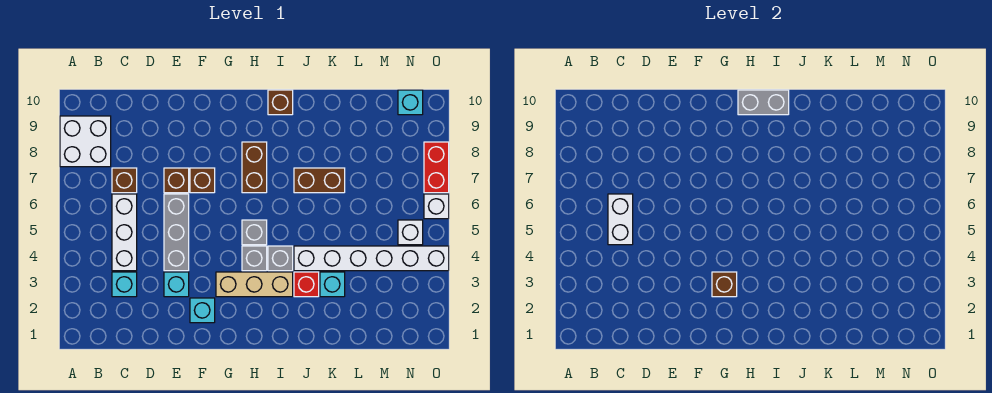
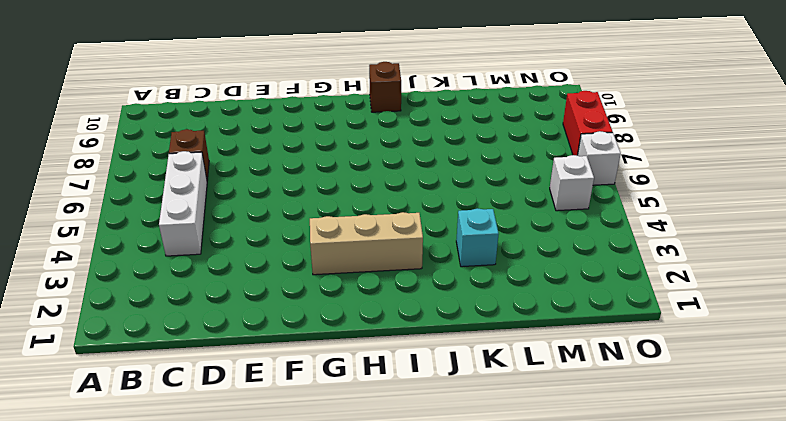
none -> white 2x2 brick [60,116,111,167]
none -> cyan 1x1 brick [112,272,137,297]
none -> cyan 1x1 brick [164,272,189,297]

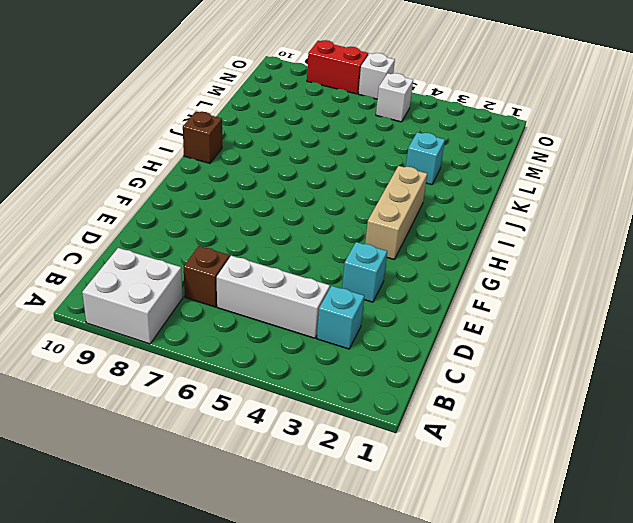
none -> grey 1x3 brick [164,194,189,271]
none -> brown 1x1 brick [164,168,189,193]
none -> cyan 1x1 brick [190,298,215,323]

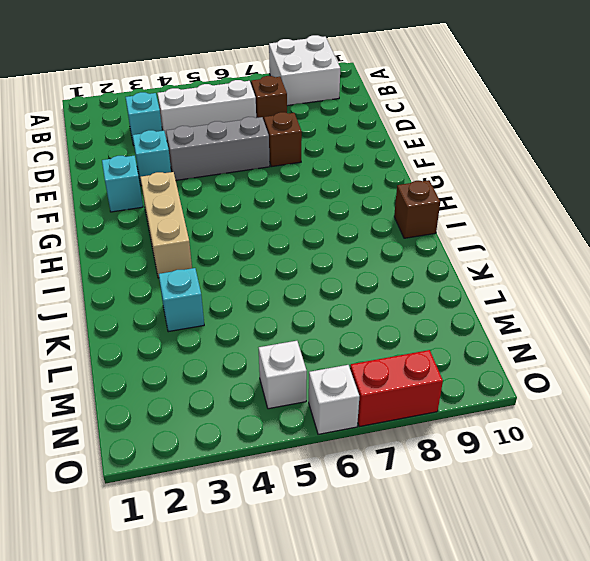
none -> brown 1x1 brick [190,168,215,193]
none -> grey 1x1 brick [242,246,267,271]
none -> grey 1x1 brick [242,220,267,245]

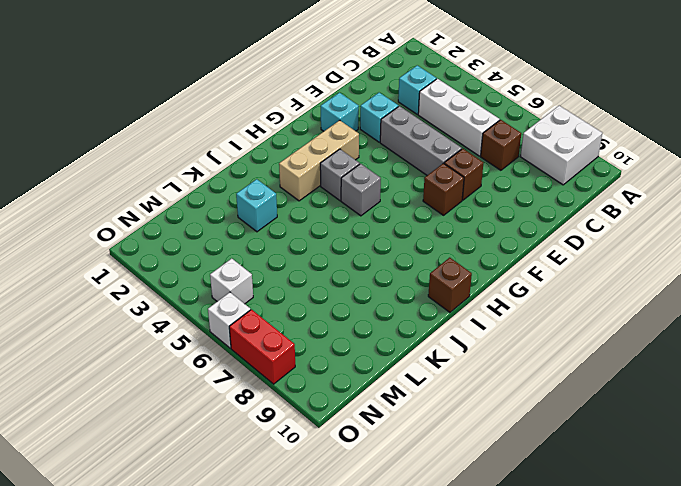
none -> brown 1x2 brick [242,142,267,193]
none -> grey 1x1 brick [268,246,293,271]
none -> red 1x1 brick [294,272,319,297]

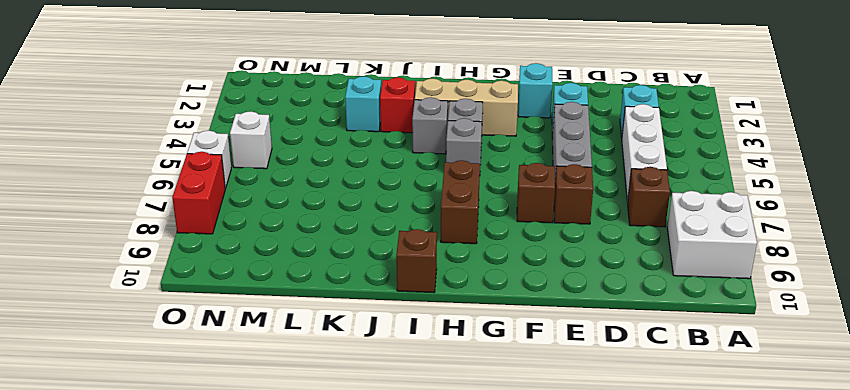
none -> white 1x6 brick [294,246,449,271]
none -> brown 1x2 brick [294,168,345,193]
none -> cyan 1x1 brick [398,90,423,115]

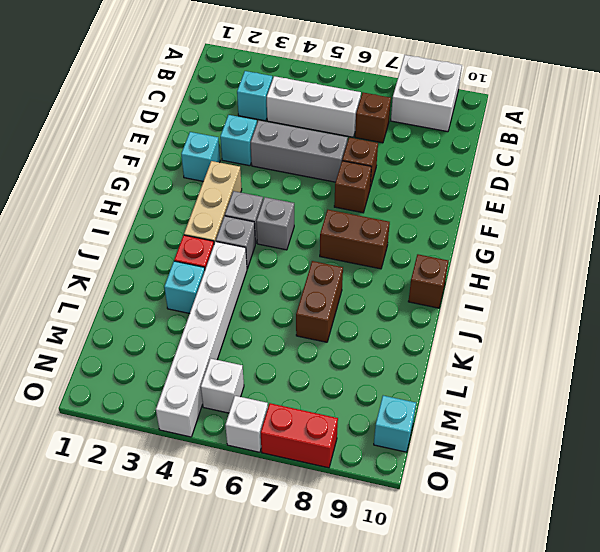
none -> white 1x2 brick [608,194,633,245]
none -> brown 1x1 brick [712,272,737,297]
none -> grey 1x2 brick [738,90,789,115]

